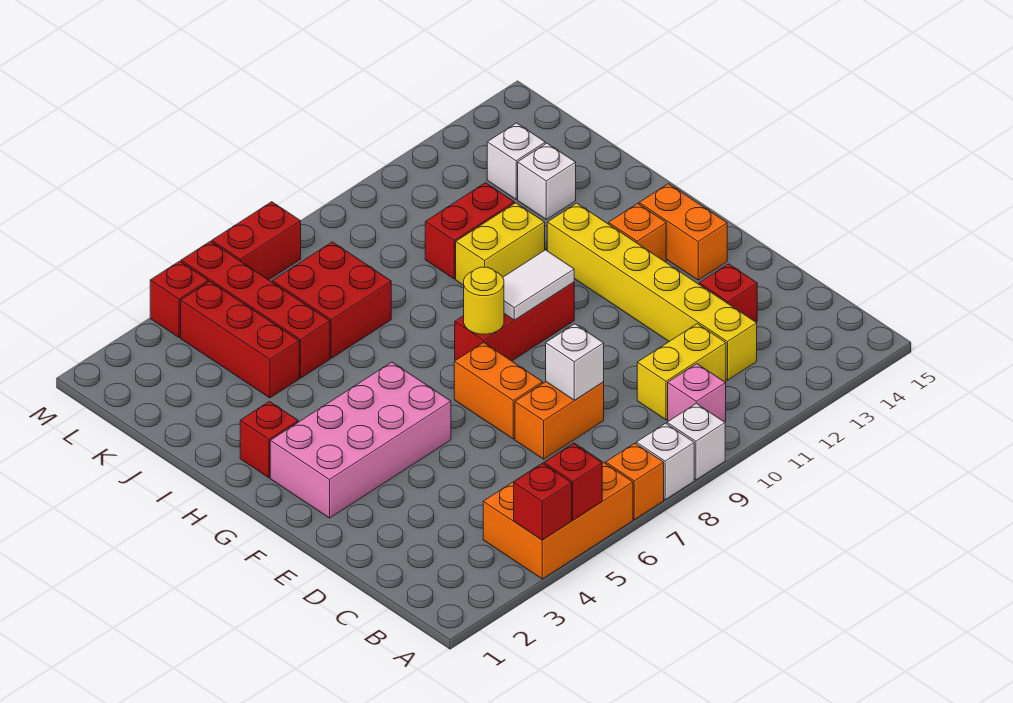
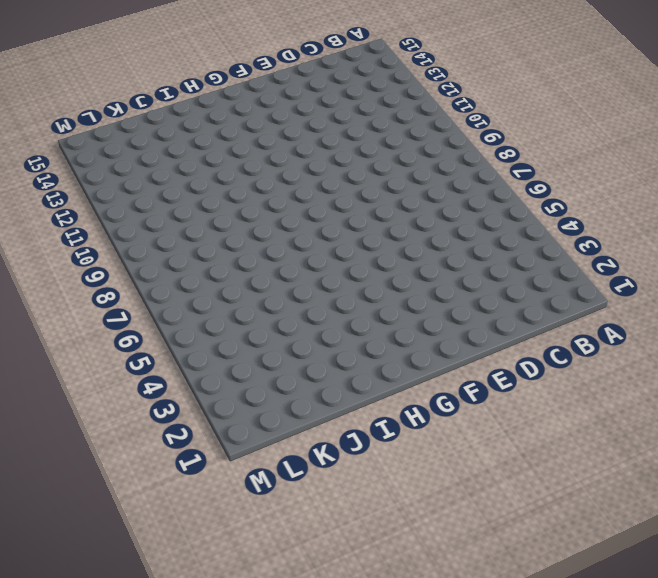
none -> orange 2x3 brick [483,443,633,579]
none -> orange 1x1 brick [606,443,664,520]
none -> white 1x1 brick [636,423,694,500]

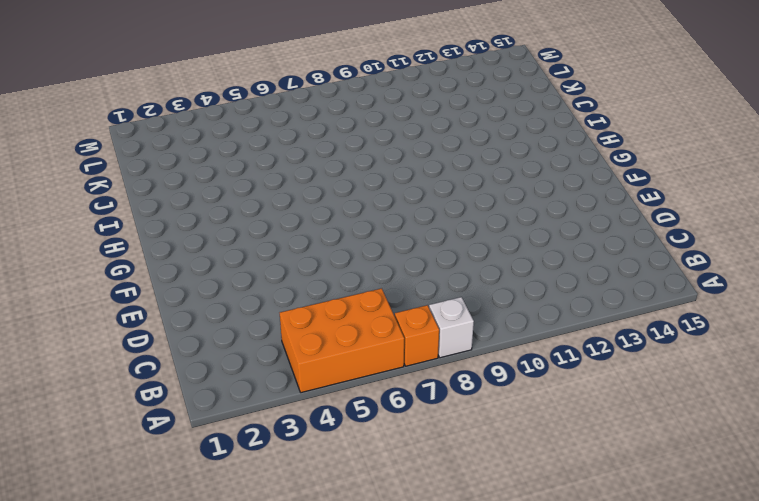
none -> white 1x1 brick [667,403,725,480]
none -> pink 1x1 brick [668,364,726,422]
none -> yellow 1x2 brick [637,324,726,420]

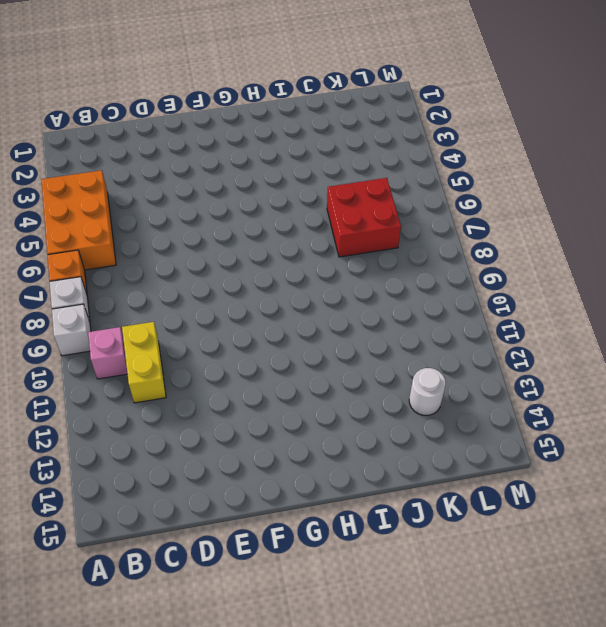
white 1x1 round brick [409,368,446,415] -> white 1x1 brick [487,123,545,199]
none -> yellow 1x6 brick [547,203,757,380]
none -> orange 1x2 brick [515,382,604,459]
none -> red 1x1 brick [699,264,757,322]

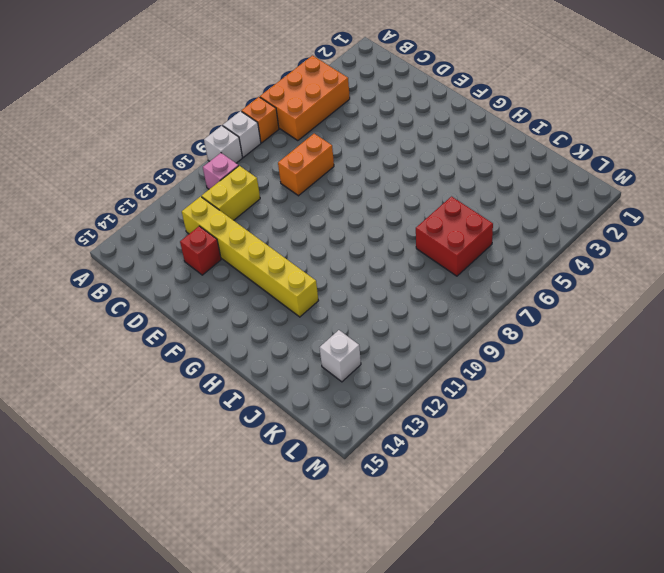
none -> orange 1x2 brick [454,342,543,439]
none -> pink 2x4 brick [270,362,451,518]
none -> orange 1x2 brick [639,184,727,280]

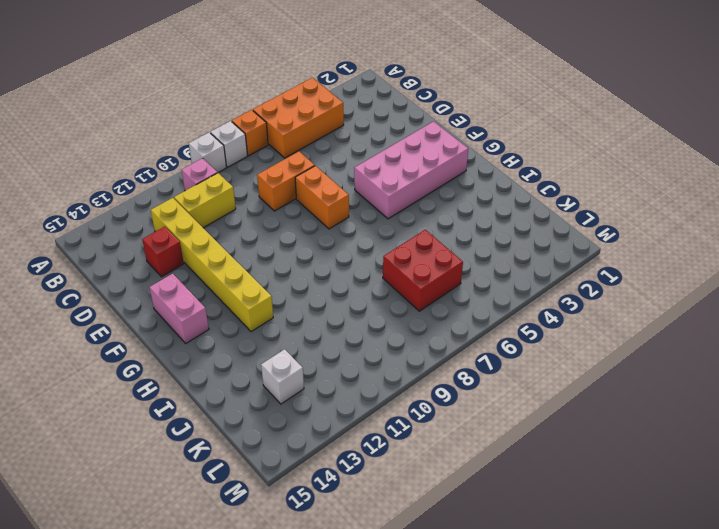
pink 1x2 brick [149,274,209,343] -> orange 1x2 brick [639,184,727,280]
none -> red 1x3 brick [455,282,574,361]
none -> orange 1x1 brick [608,203,666,262]
none -> red 1x1 brick [240,401,298,478]

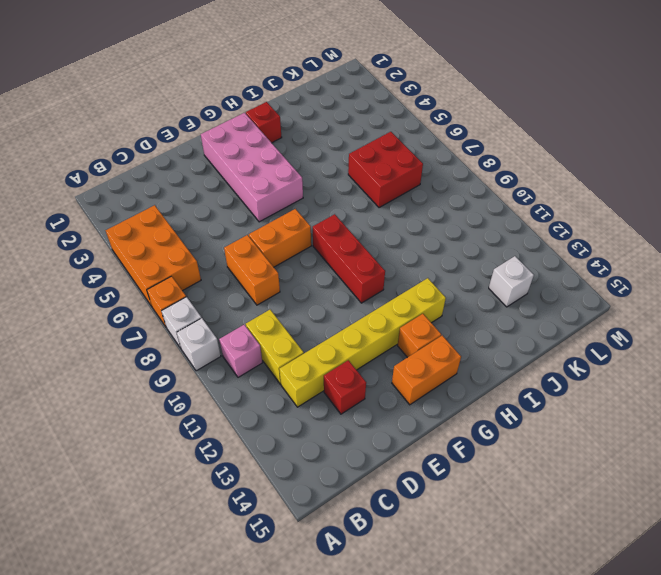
none -> yellow 1x2 brick [456,203,545,285]
none -> red 1x3 brick [181,281,299,398]
none -> red 1x4 brick [181,241,330,378]

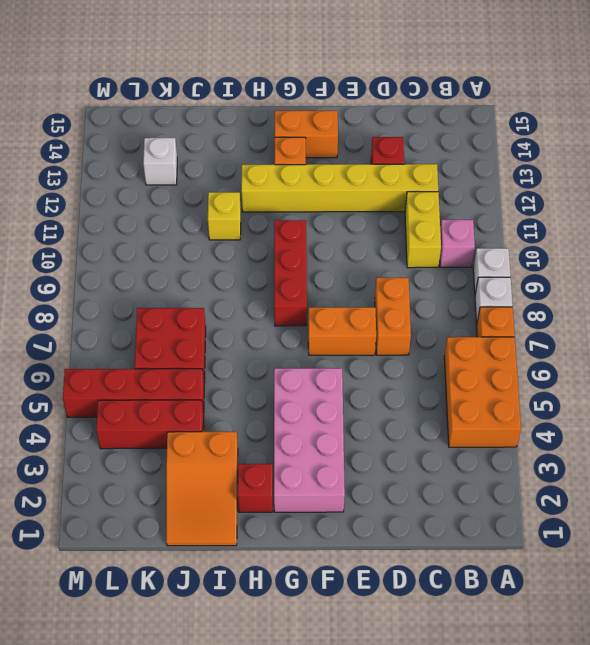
orange 2x3 slope [166,432,238,546] -> none
yellow 1x1 brick [208,192,241,240] -> yellow 1x2 brick [456,203,545,285]
none -> red 1x2 brick [425,183,514,279]
none -> white 1x1 brick [518,143,576,220]
none -> red 1x1 brick [150,261,208,338]

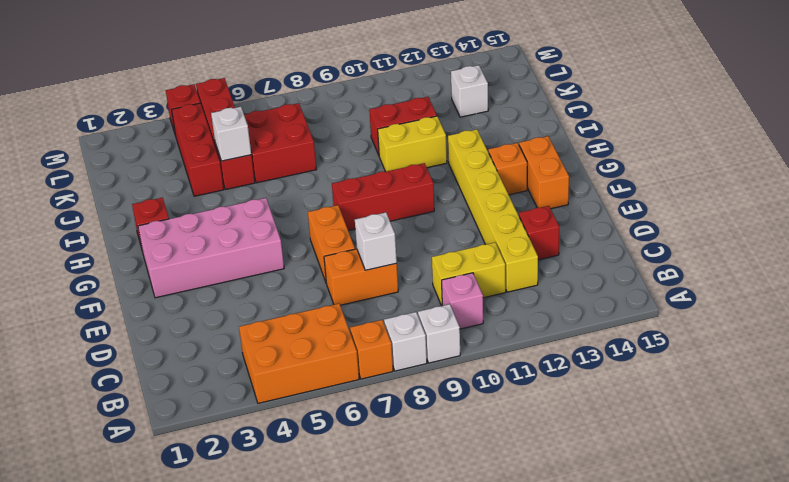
white 1x1 brick [211,107,251,161] -> white 1x1 brick moved to [518,143,576,220]
none -> red 1x2 brick [212,202,301,280]
none -> red 1x1 brick [514,464,572,540]
none -> red 1x1 brick [544,444,602,520]

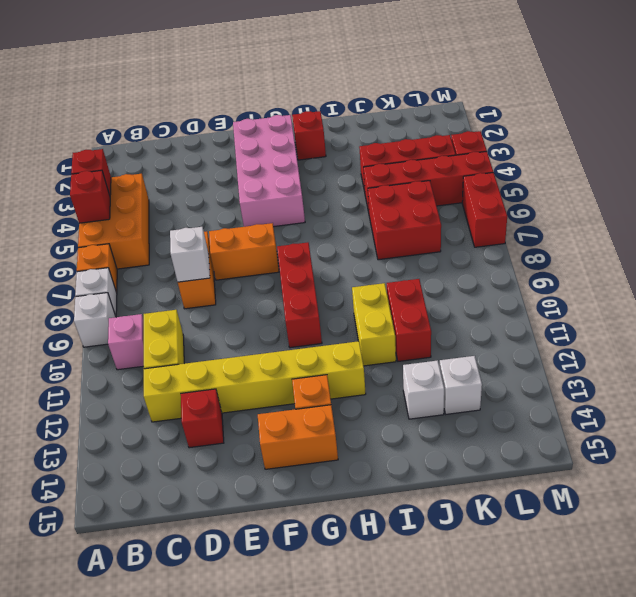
none -> yellow 1x1 round brick [464,267,504,334]
none -> white 1x2 tile [503,250,574,320]

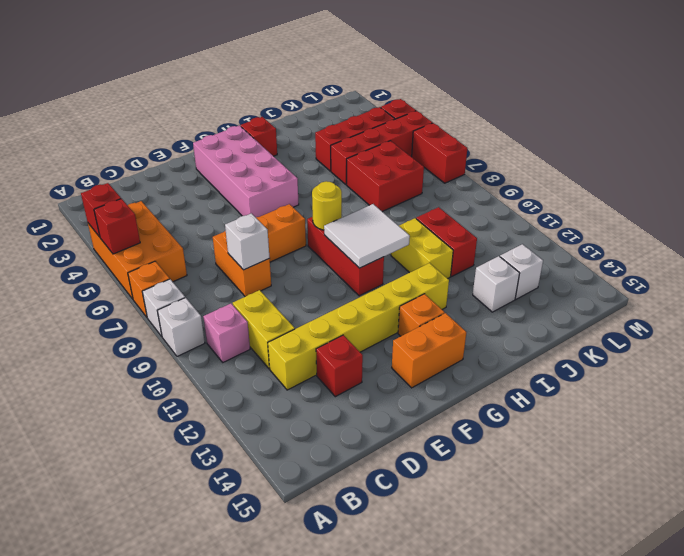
white 2x2 tile [324,204,410,268] -> white 1x2 tile [503,250,574,320]

